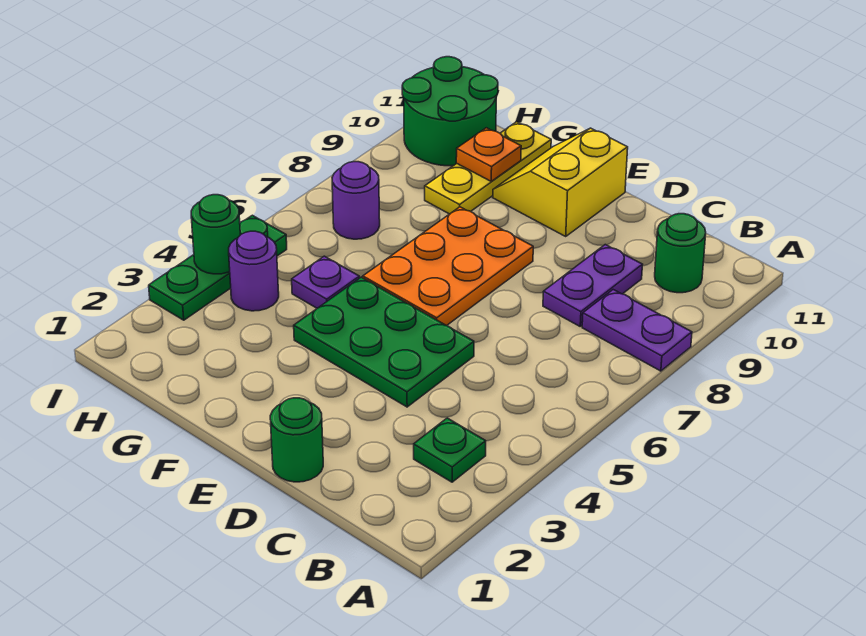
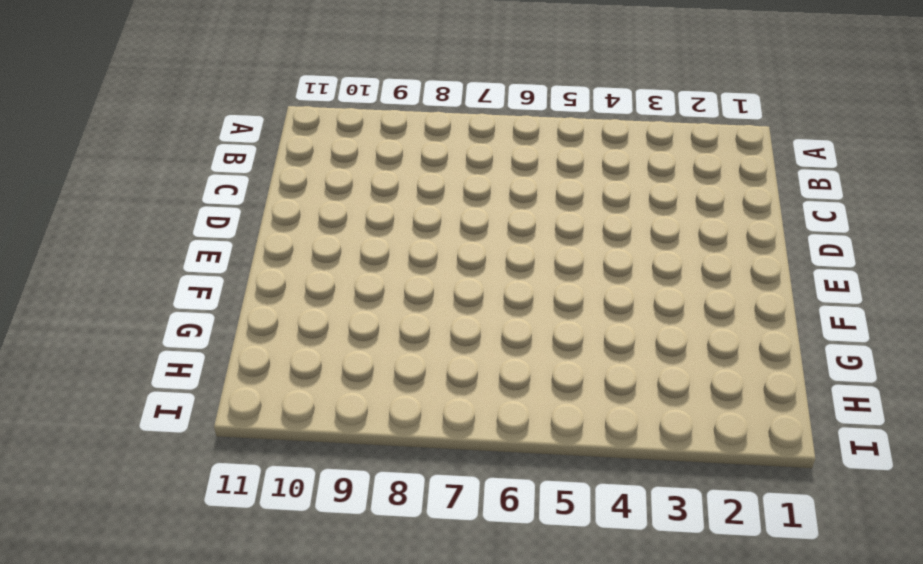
none -> purple 1x2 plate [582,290,692,371]
none -> green 1x1 plate [414,418,486,482]
none -> green 1x1 round brick [655,214,706,293]

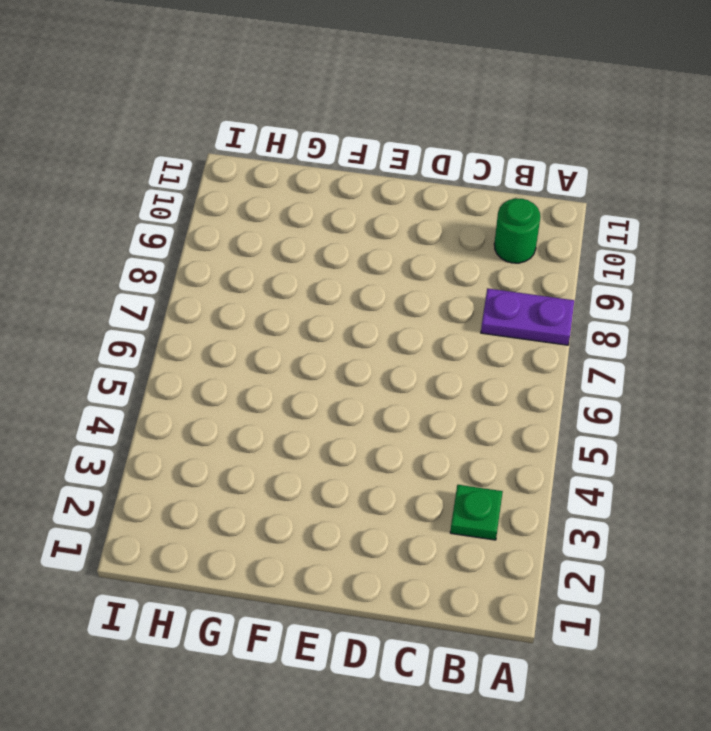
none -> purple 1x2 plate [543,245,642,326]
none -> green 1x1 round brick [270,398,323,482]
none -> green 2x3 plate [294,277,474,407]

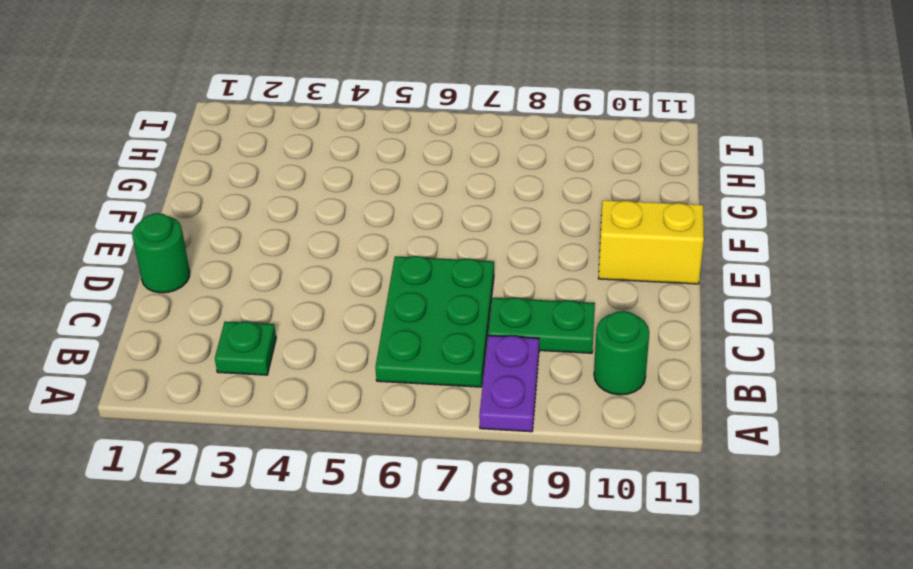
green 2x3 plate [375,256,494,387] -> green 2x3 plate moved to [294,277,474,407]
green 1x2 plate [488,298,595,353] -> purple 1x2 plate [543,245,642,326]
none -> orange 2x3 plate [363,207,533,326]
none -> purple 1x1 plate [292,256,359,308]
none -> yellow 1x3 plate [425,122,551,214]

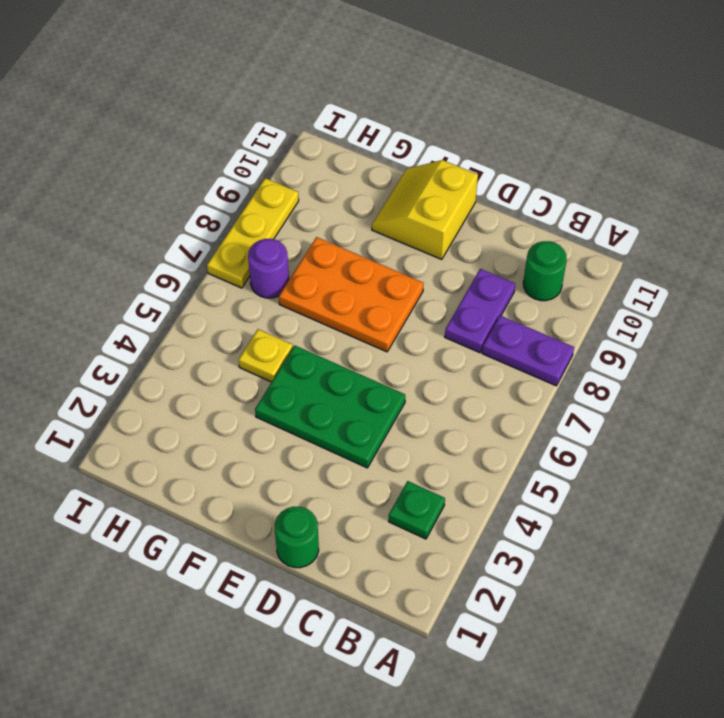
orange 2x3 plate [279,237,424,352] -> orange 2x3 plate turned to [363,207,533,326]
yellow 1x1 plate [239,329,293,382] -> purple 1x1 plate [292,256,359,308]
yellow 1x3 plate [207,178,299,288] -> yellow 1x3 plate moved to [425,122,551,214]
none -> purple 1x1 round brick [229,231,279,311]
none -> green 2x2 round brick [402,57,498,166]
none -> green 1x3 plate [149,215,287,320]

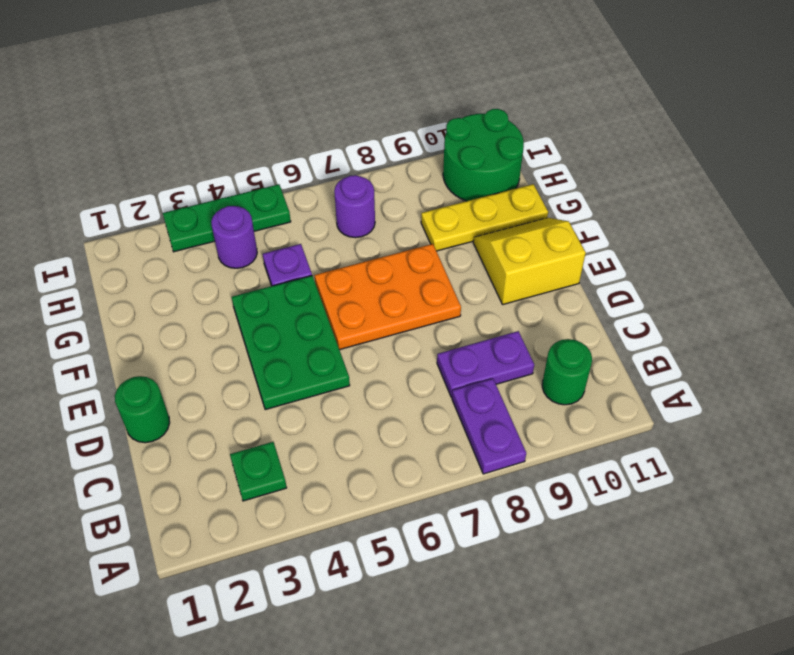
none -> orange 1x1 plate [456,128,521,182]
none -> green 1x1 round brick [191,195,240,274]

